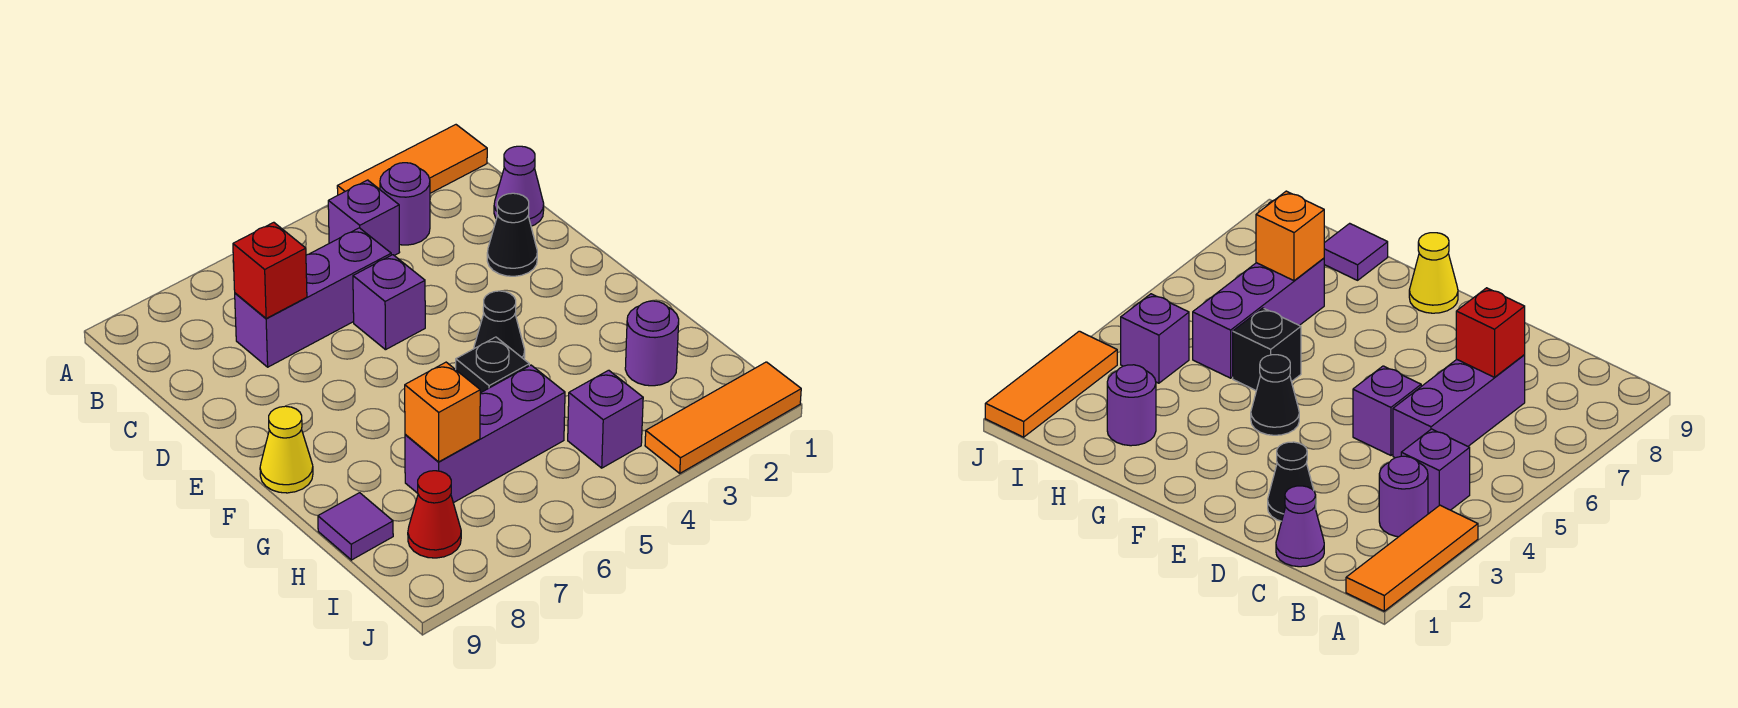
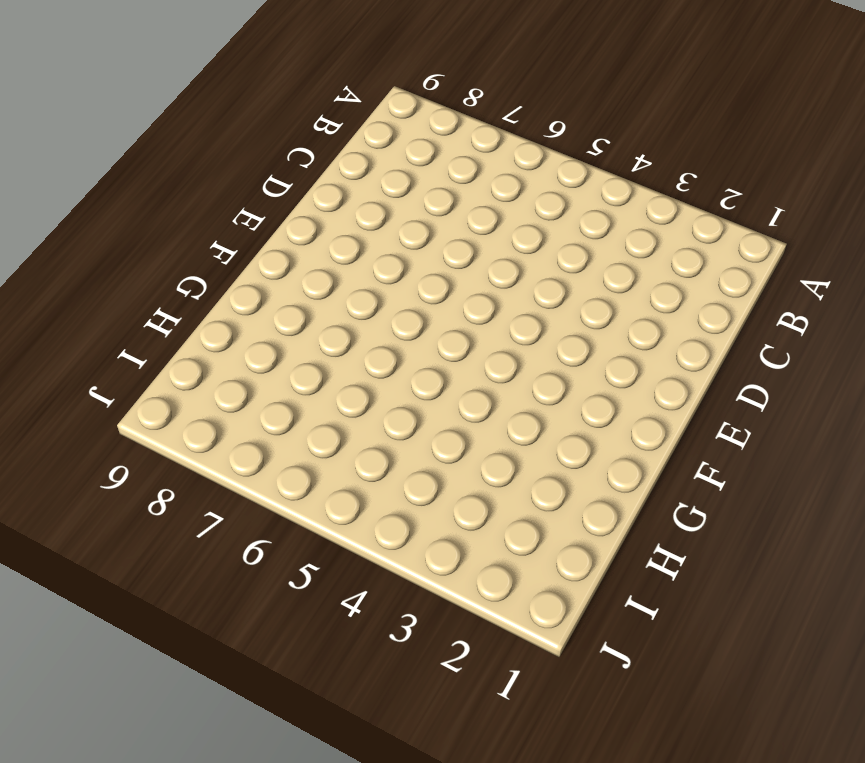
none -> orange 1x3 tile [337,125,487,195]
none -> purple 1x1 round brick [380,163,430,245]
none -> purple 1x1 brick [328,180,400,256]

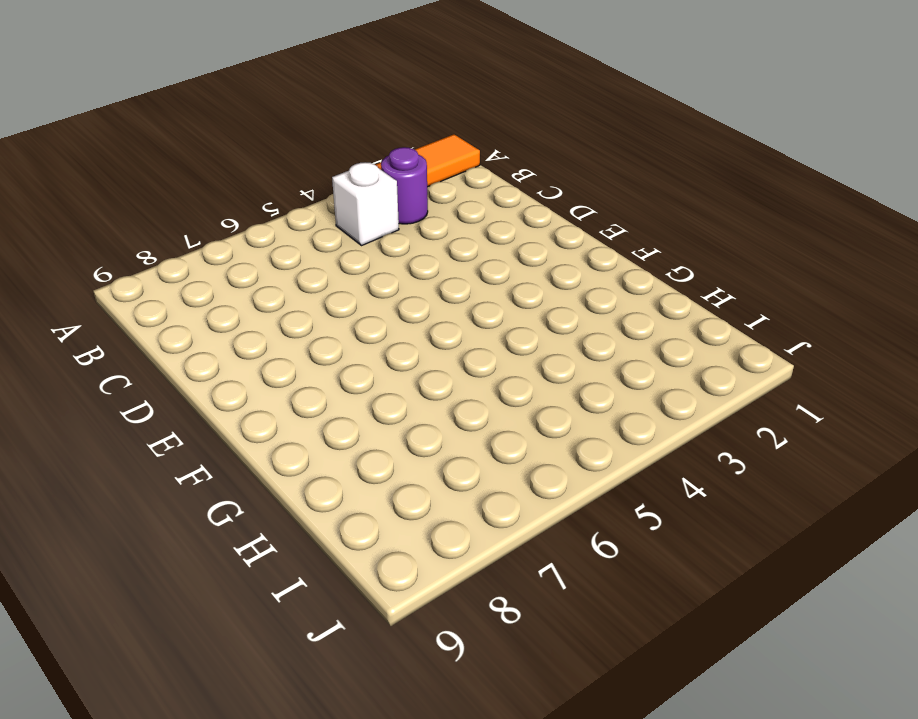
white 1x1 brick [332,162,399,245] -> purple 1x1 brick [328,180,400,256]
none -> purple 1x1 cone [494,146,544,226]
none -> purple 1x3 brick [235,228,391,367]
none -> black 1x1 cone [487,193,537,276]

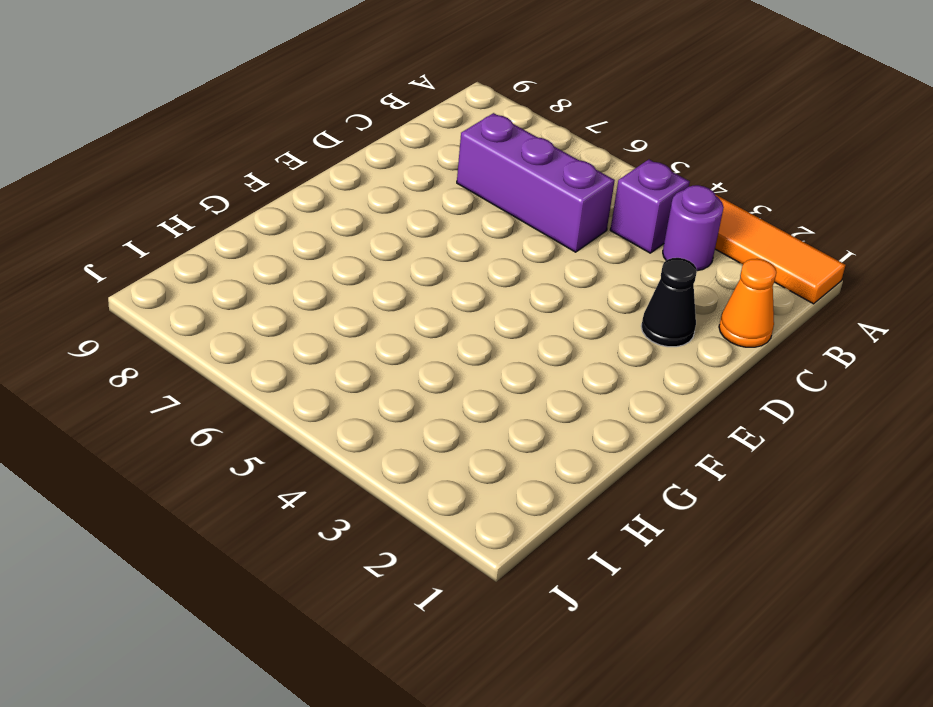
orange 1x1 cone [719,259,776,347] -> purple 1x1 cone [494,146,544,226]
none -> purple 1x1 brick [353,255,425,350]
none -> black 1x1 cone [474,291,525,359]
none -> yellow 1x1 cone [260,406,313,493]

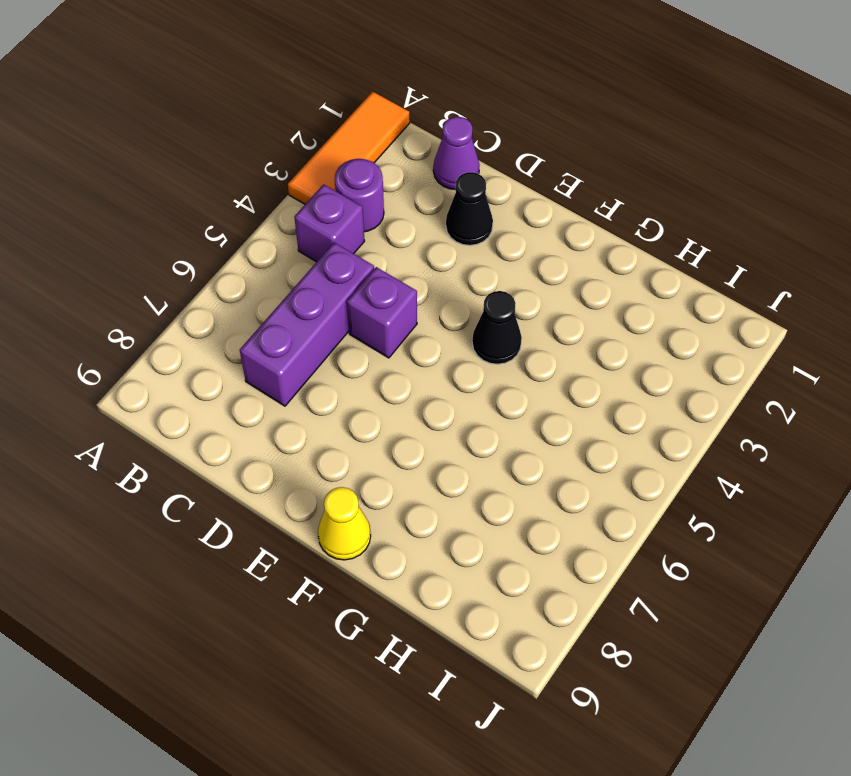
none -> black 1x1 brick [456,337,529,393]
none -> purple 1x1 round brick [625,301,679,386]
none -> purple 1x3 brick [405,365,565,503]

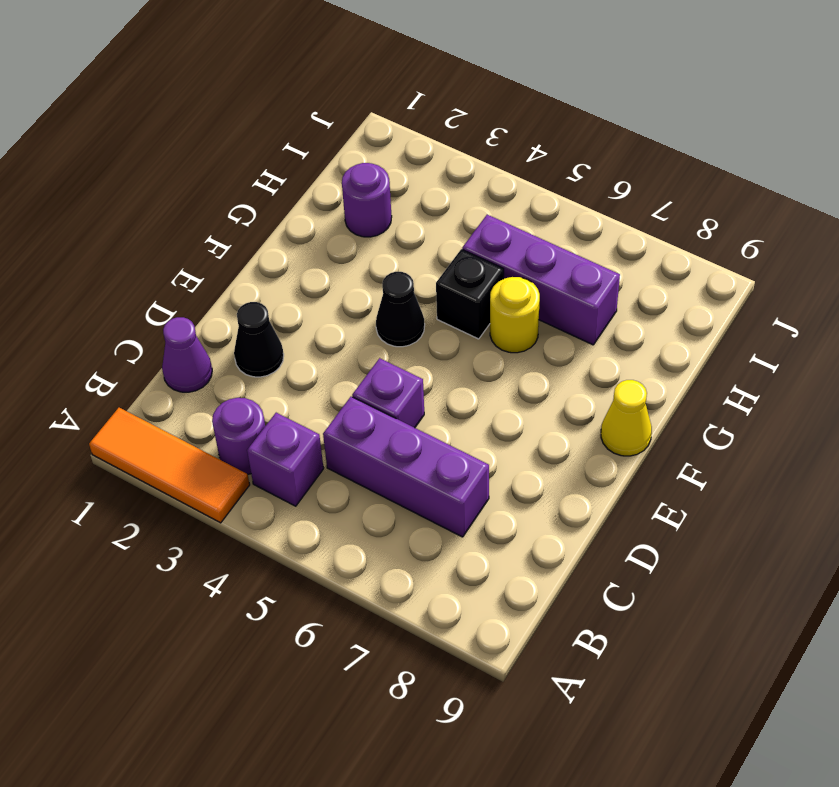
yellow 1x1 round brick [490,277,540,353] -> none
none -> purple 1x1 tile [318,493,393,560]
none -> purple 1x1 brick [568,370,643,468]
none -> red 1x1 cone [408,471,461,558]

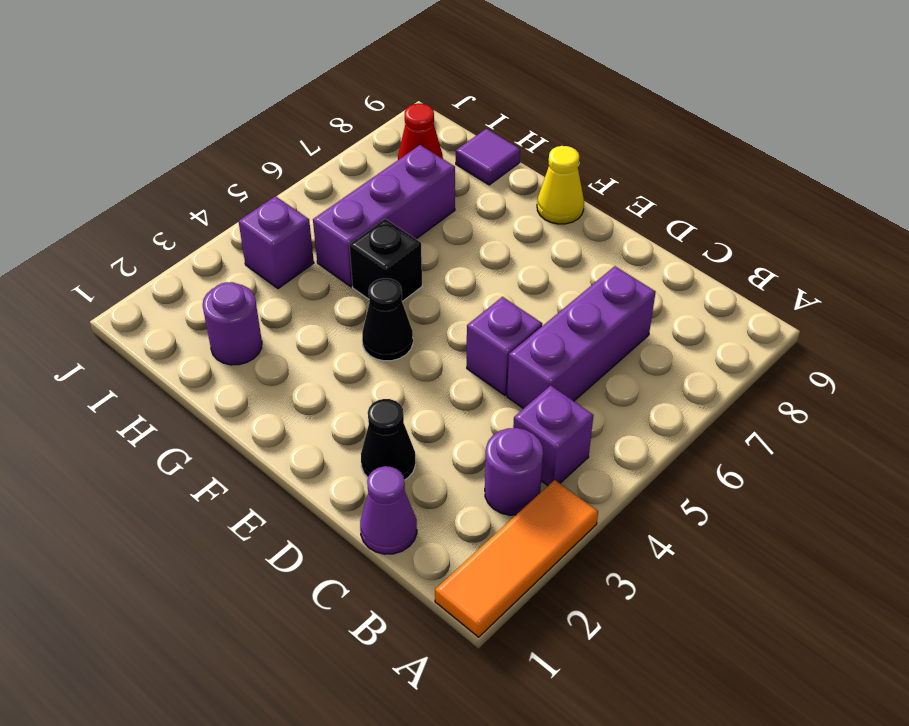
none -> orange 1x3 tile [645,362,801,473]
none -> red 1x1 brick [233,222,307,319]
none -> orange 1x1 brick [405,362,480,462]

